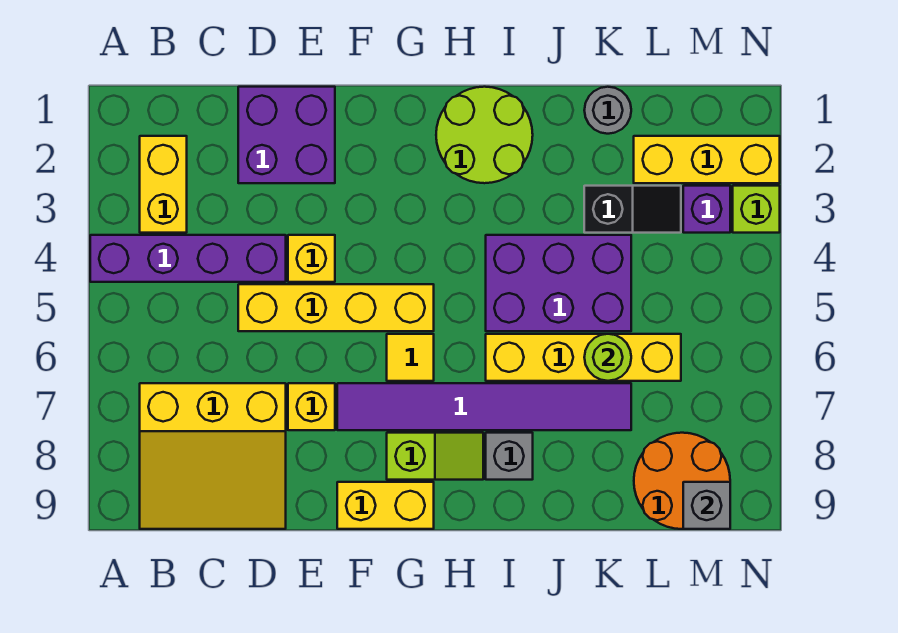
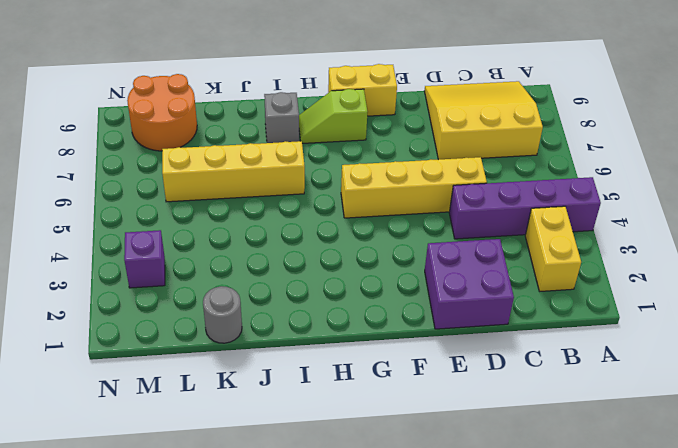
none -> yellow 1x1 brick [288,235,335,282]
none -> yellow 1x1 brick [288,383,335,430]
none -> purple 1x6 tile [337,383,631,430]

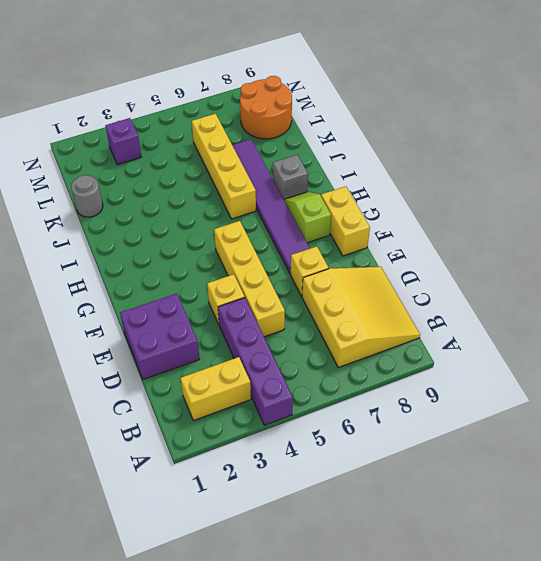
none -> yellow 1x1 tile [387,334,434,381]
none -> lime 2x2 round brick [436,87,533,183]
none -> purple 2x3 brick [486,235,631,331]

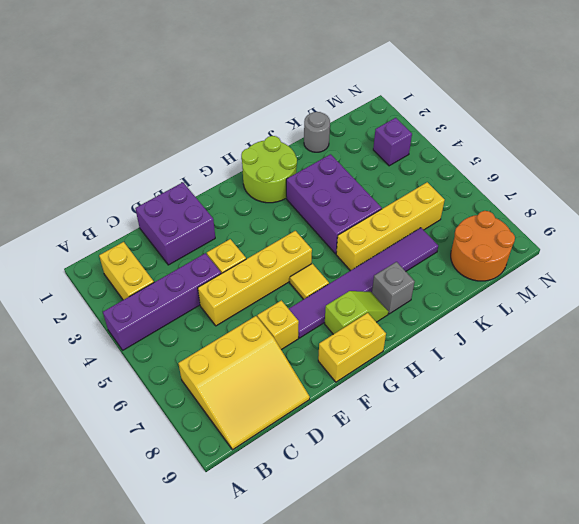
purple 2x3 brick [286,154,382,254] -> purple 2x3 brick turned to [486,235,631,331]
none -> black 1x2 slope [584,186,681,233]
none -> yellow 1x3 brick [634,136,780,183]
none -> lime 1x1 brick [733,186,780,233]

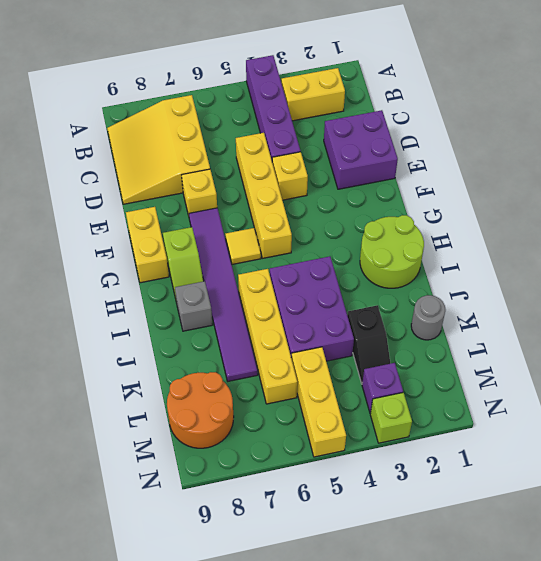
yellow 1x3 brick [291,347,346,457] -> yellow 1x3 brick moved to [634,136,780,183]
none -> lime 1x1 round brick [584,334,631,381]
none -> grey 1x1 brick [683,482,730,529]

